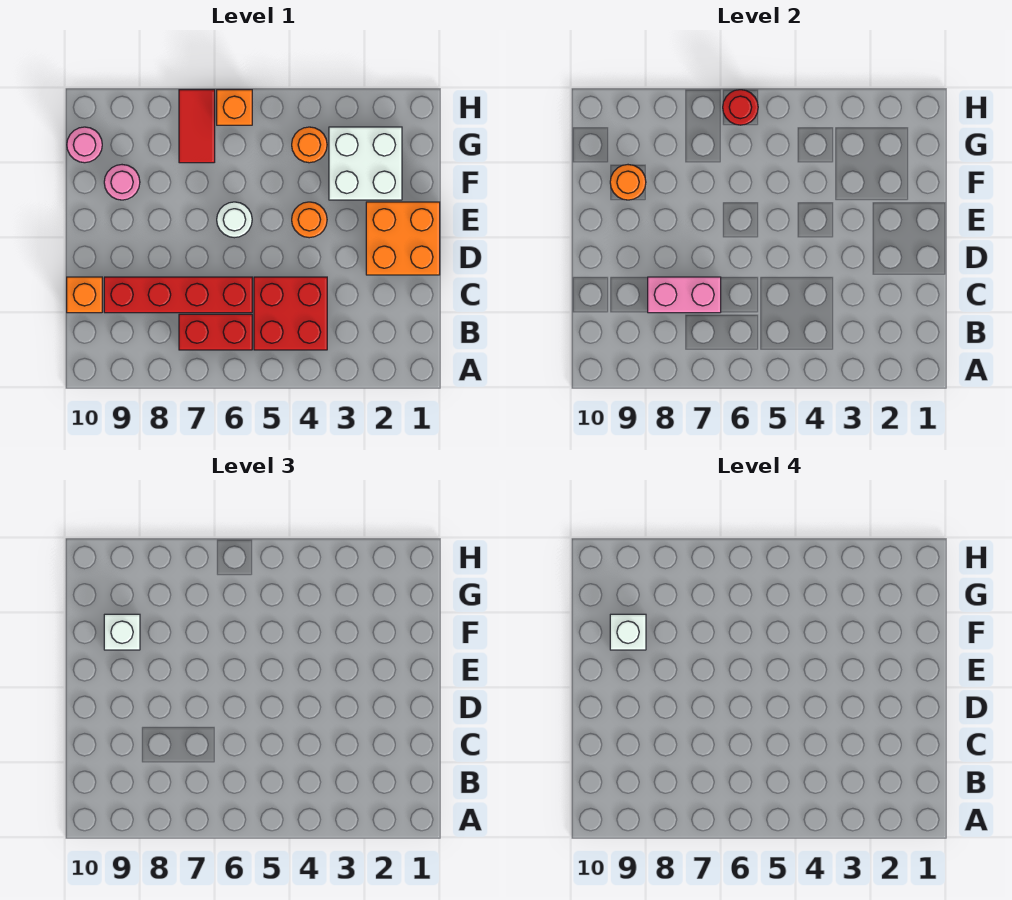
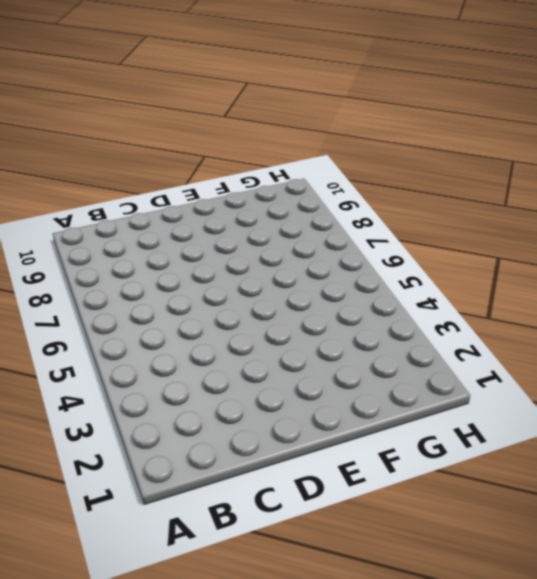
none -> red 2x2 brick [254,277,327,350]
none -> red 1x2 brick [179,314,252,350]
none -> red 1x4 brick [104,277,252,313]

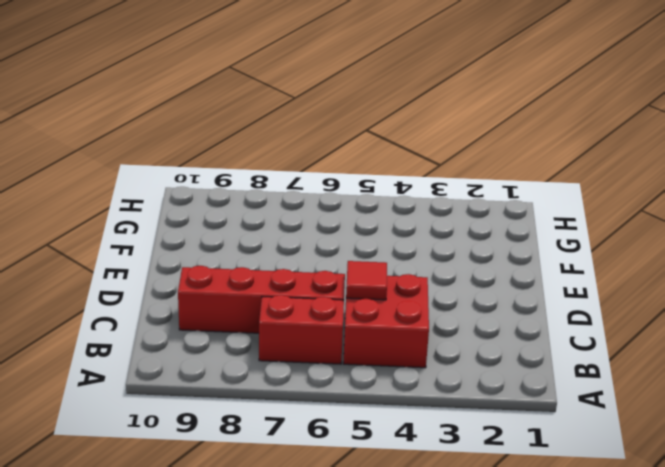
red 1x1 tile [346,261,387,300] -> none
none -> orange 1x1 brick [67,277,102,313]
none -> orange 2x2 brick [366,202,440,275]
none -> orange 1x1 round brick [292,202,327,238]

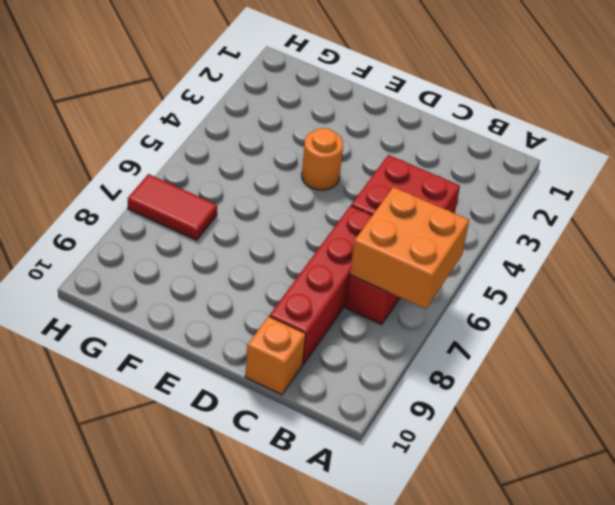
orange 2x2 brick [350,187,469,309] -> orange 2x2 brick moved to [366,202,440,275]
none -> white 1x1 round brick [217,202,252,238]
none -> white 2x2 brick [329,127,402,200]
none -> pink 1x1 round brick [104,165,140,200]

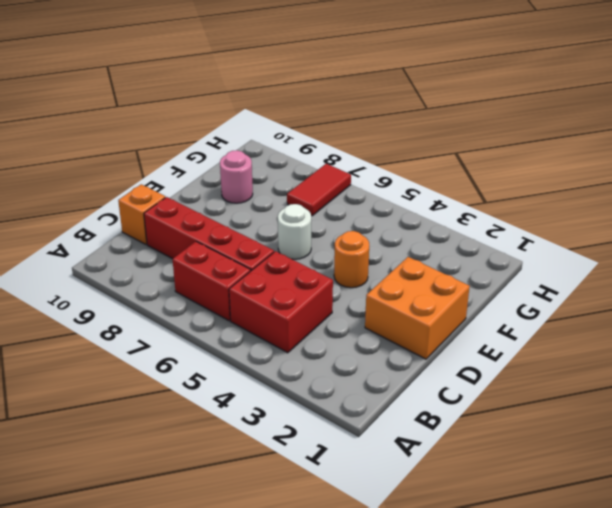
none -> white 2x2 brick [329,127,402,200]
none -> orange 1x1 round brick [292,127,327,163]
none -> pink 1x1 round brick [67,127,102,163]

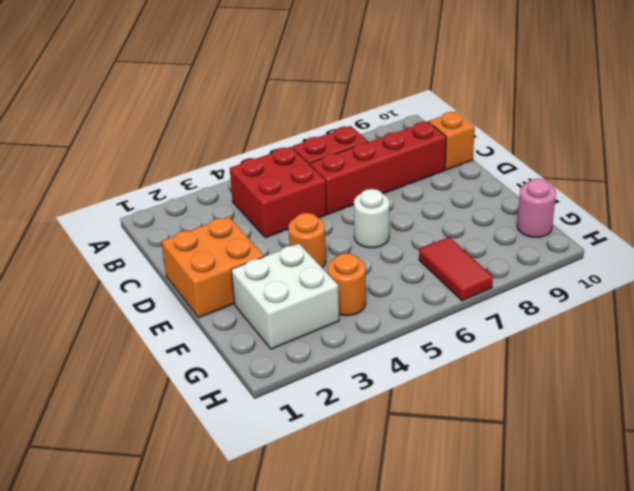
none -> pink 1x1 round brick [104,165,140,200]
none -> orange 1x1 brick [217,90,252,125]
none -> pink 1x2 brick [648,277,721,313]

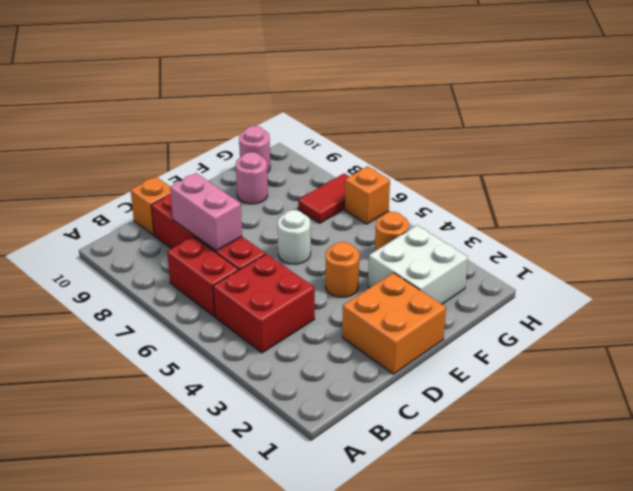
none -> orange 1x1 round brick [610,165,646,200]
none -> red 1x1 round brick [723,90,758,125]
none -> white 1x1 brick [104,614,140,650]

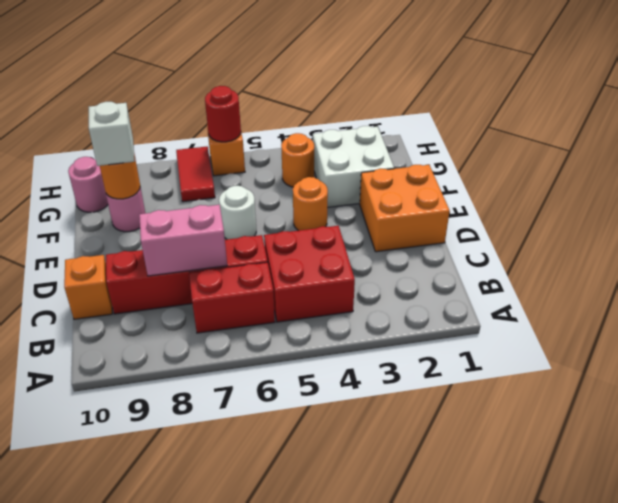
none -> white 1x1 brick [610,614,646,650]

